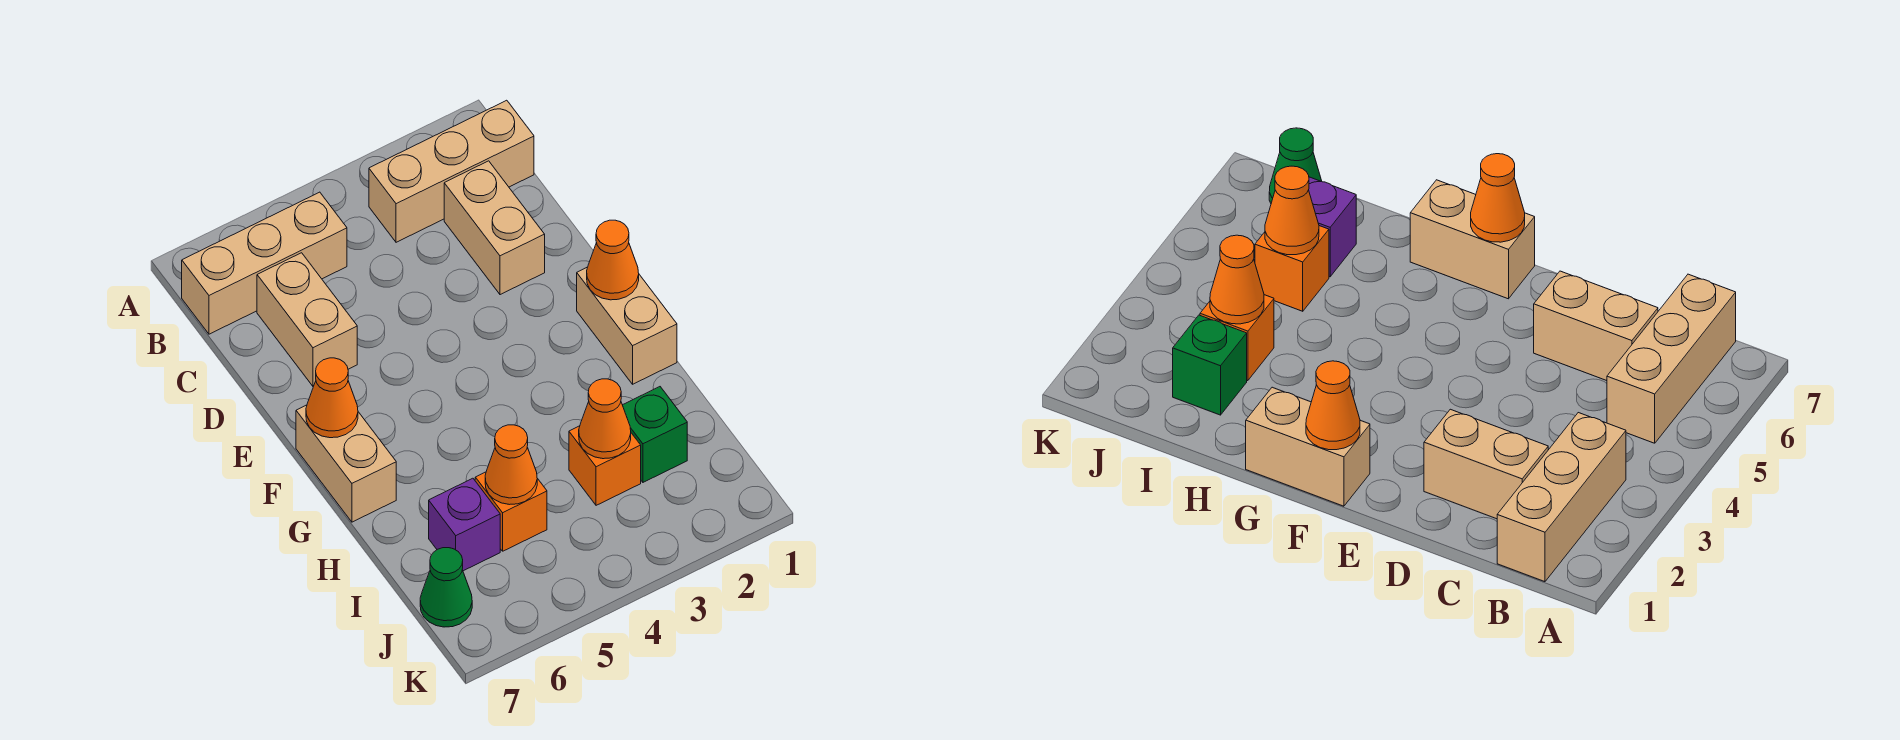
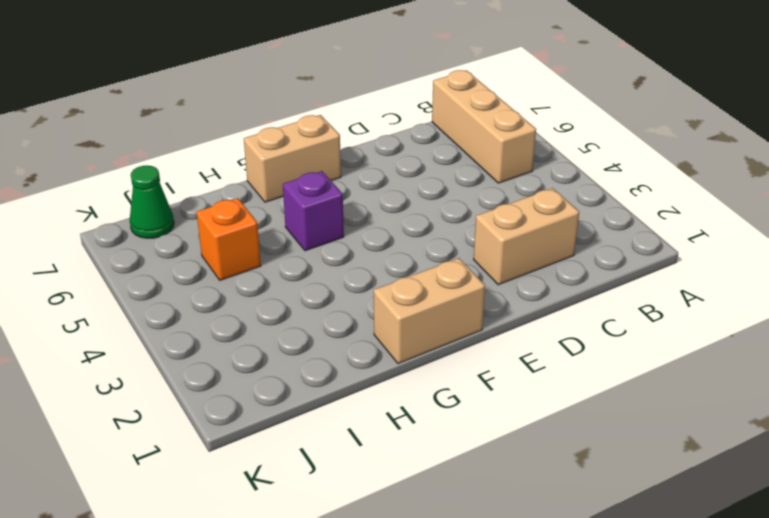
purple 1x1 brick [283,171,344,251] -> purple 1x1 brick moved to [429,478,500,571]
none -> tan 1x3 brick [369,100,534,242]
none -> tan 1x2 brick [257,253,357,386]
none -> green 1x1 brick [623,387,687,482]

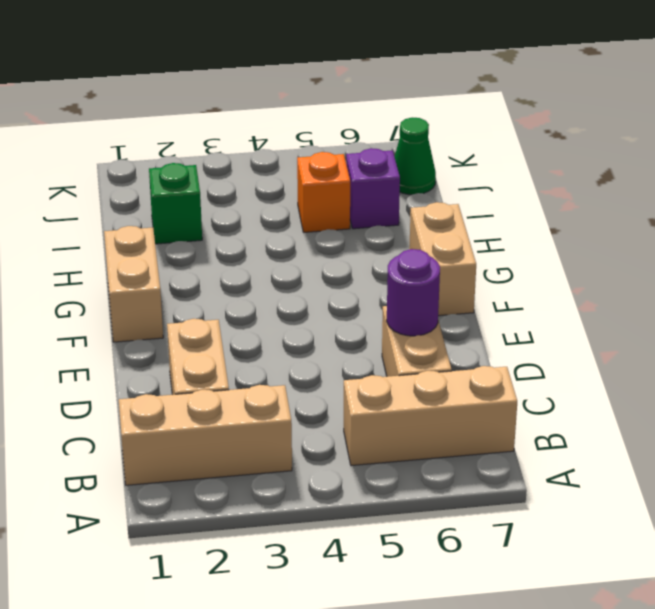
purple 1x1 round brick [387,249,440,336] -> none
none -> orange 1x1 brick [569,426,641,505]
none -> orange 1x1 cone [587,220,639,300]
none -> orange 1x1 cone [306,358,358,438]

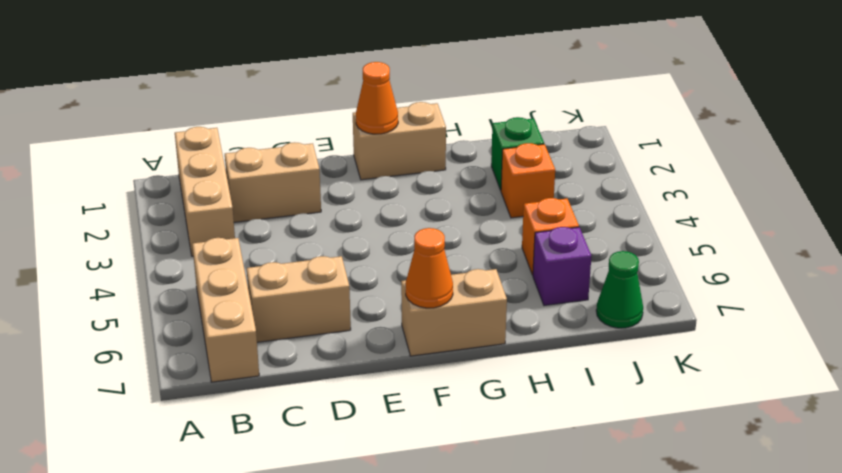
none -> orange 1x1 cone [579,379,631,459]
none -> orange 1x1 cone [485,425,537,505]

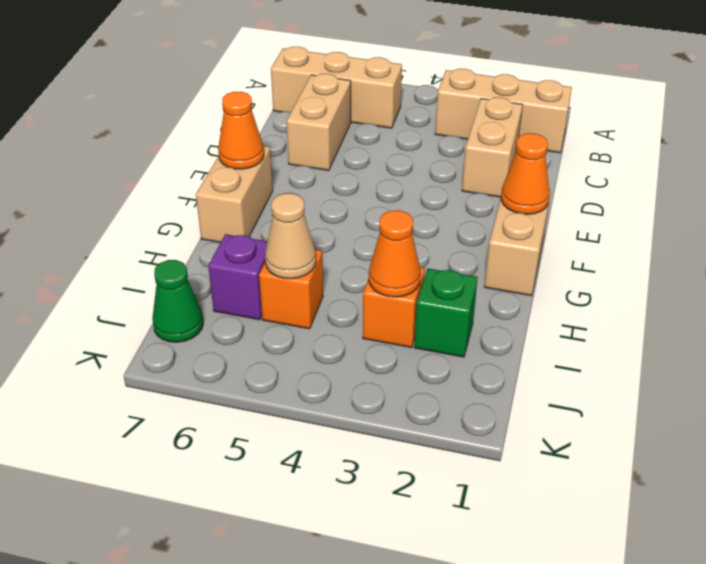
tan 1x1 cone [265,193,316,279] -> orange 1x1 cone [485,425,537,505]

